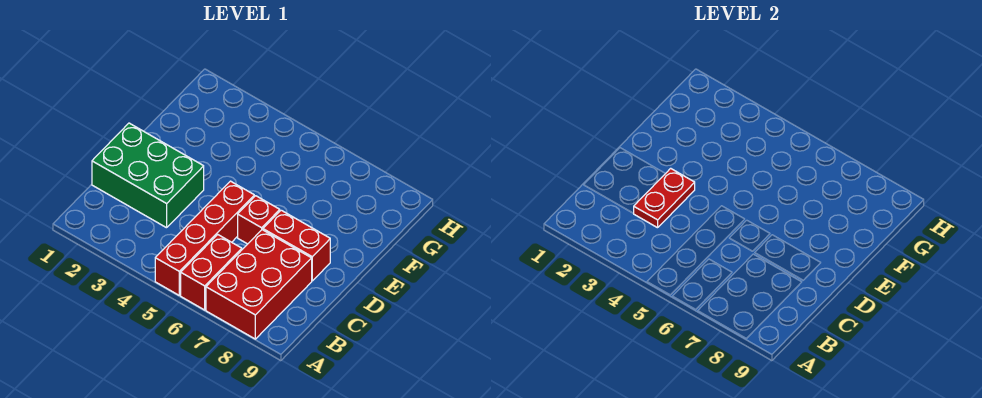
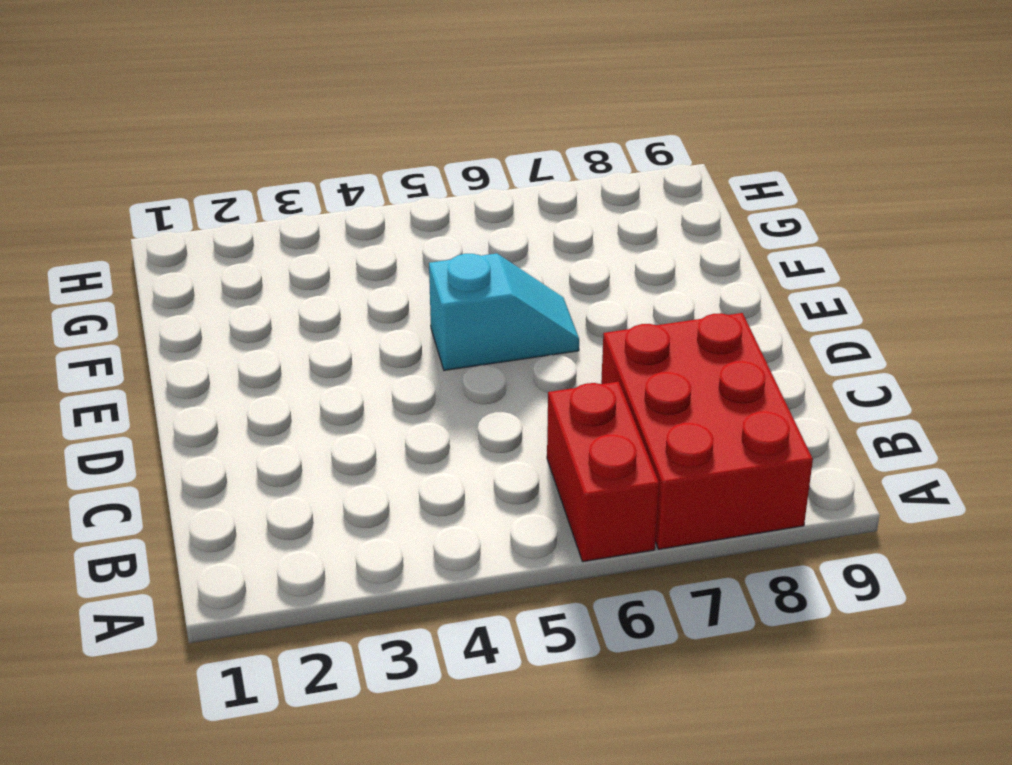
cyan 1x2 slope [429,254,579,370] -> none
none -> red 1x4 brick [155,181,254,295]
none -> green 2x3 brick [92,123,204,228]

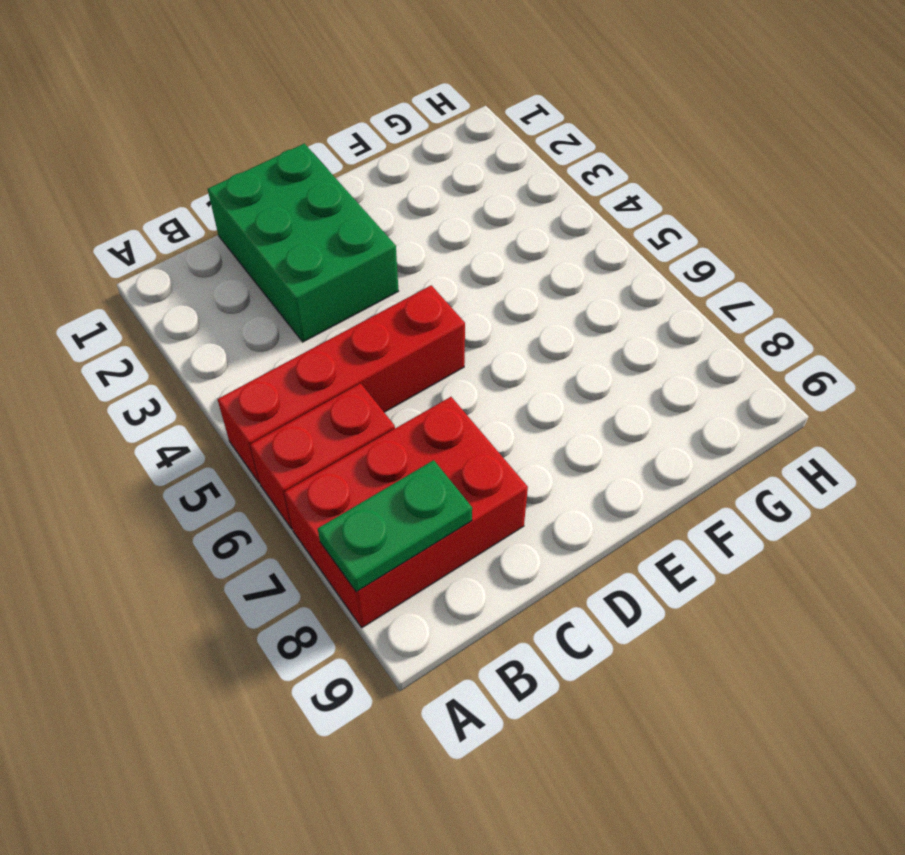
green 1x2 plate [318,460,472,592] -> none
none -> red 1x1 brick [238,196,280,244]
none -> red 1x2 brick [263,210,330,281]

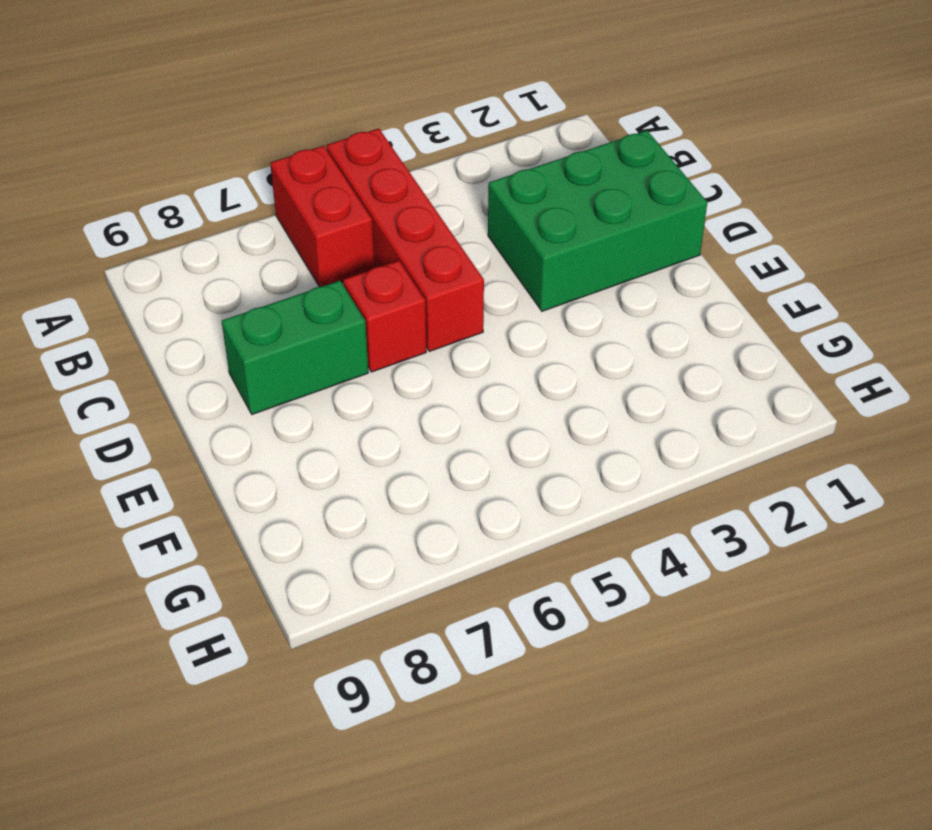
green 1x2 brick [222,281,368,415] -> red 1x2 brick [263,210,330,281]
none -> red 2x3 brick [206,230,312,339]
none -> red 1x2 plate [633,168,695,228]

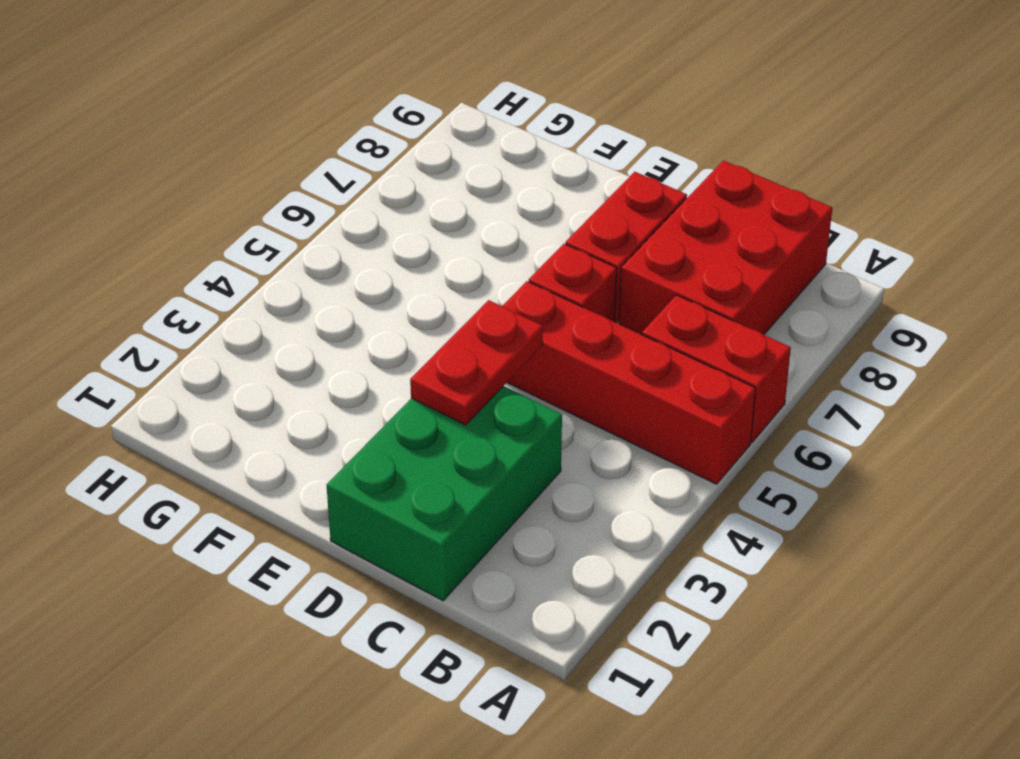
red 2x3 brick [619,161,832,335] -> red 2x3 brick turned to [206,230,312,339]
red 1x2 plate [410,300,543,425] -> red 1x2 plate turned to [633,168,695,228]

